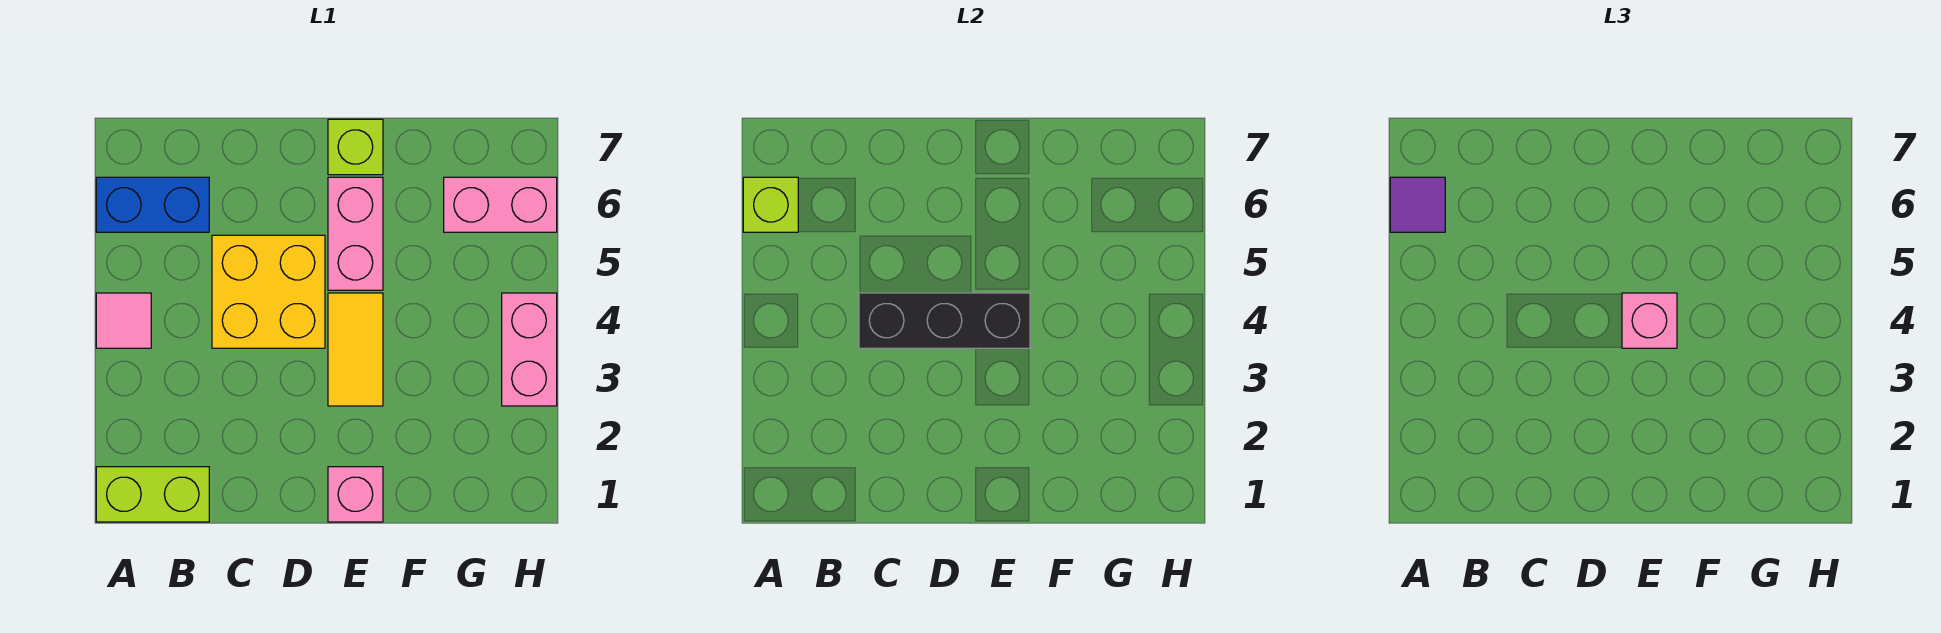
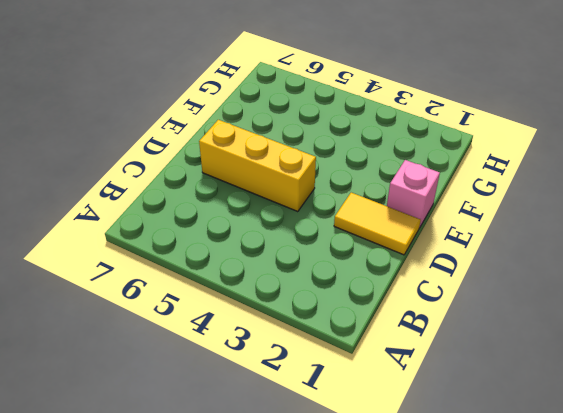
yellow 1x2 tile [334,193,421,255] -> yellow 1x2 tile moved to [328,293,383,406]
yellow 1x3 brick [199,120,316,212] -> yellow 2x2 brick [212,235,325,348]
none -> lime 1x2 brick [96,467,209,522]
none -> pink 1x1 tile [96,293,151,348]
none -> blue 1x2 brick [96,177,209,232]

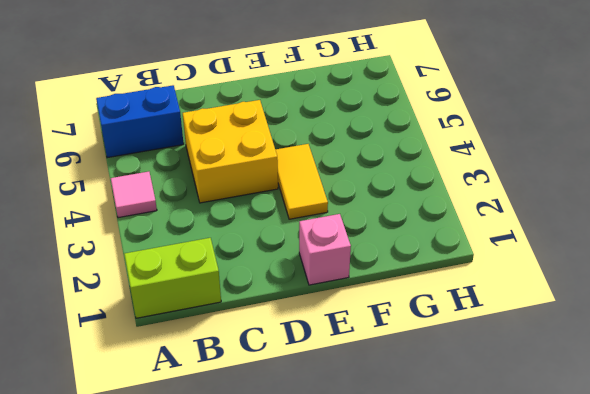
none -> pink 1x2 brick [328,177,383,290]
none -> lime 1x1 brick [328,119,383,175]
none -> pink 1x2 brick [444,177,557,232]

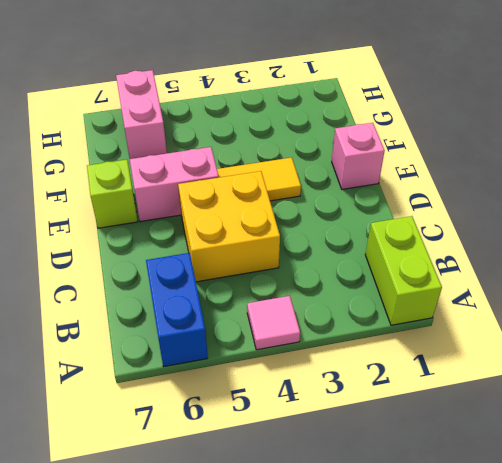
none -> pink 1x2 brick [502,293,557,406]
none -> lime 1x1 brick [743,177,798,232]
none -> black 1x3 brick [859,293,1030,348]

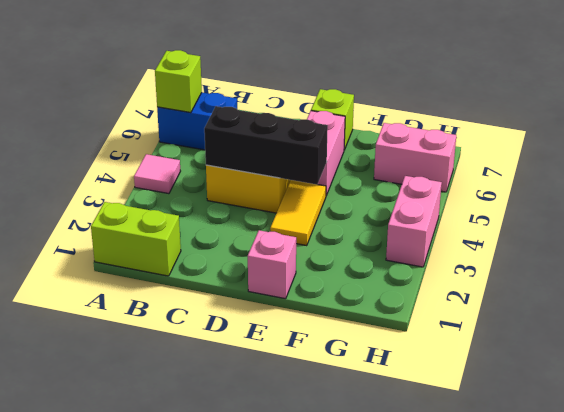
none -> purple 1x1 tile [1390,177,1445,232]
none -> pink 1x1 brick [1622,293,1677,348]

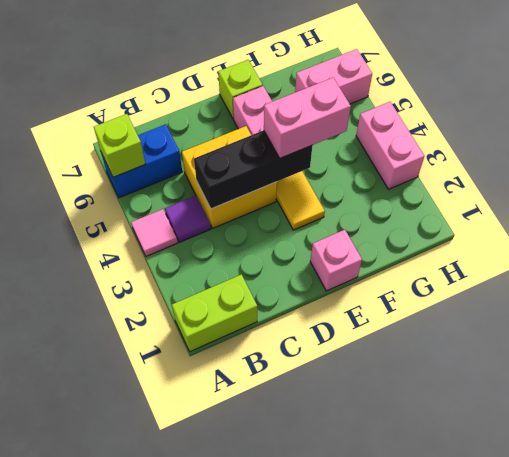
purple 1x1 tile [165,196,211,242] -> purple 1x1 tile moved to [1390,177,1445,232]
pink 1x2 brick [264,78,351,158] -> pink 1x1 brick [1622,293,1677,348]

